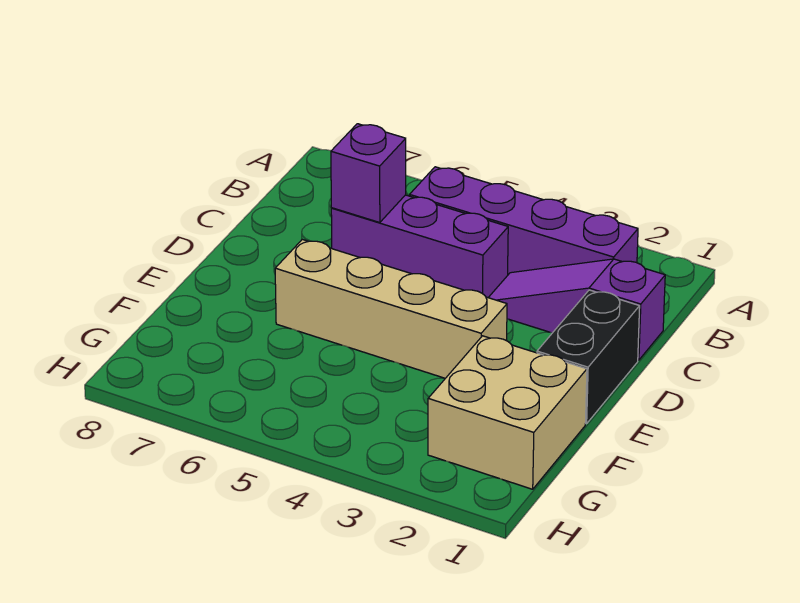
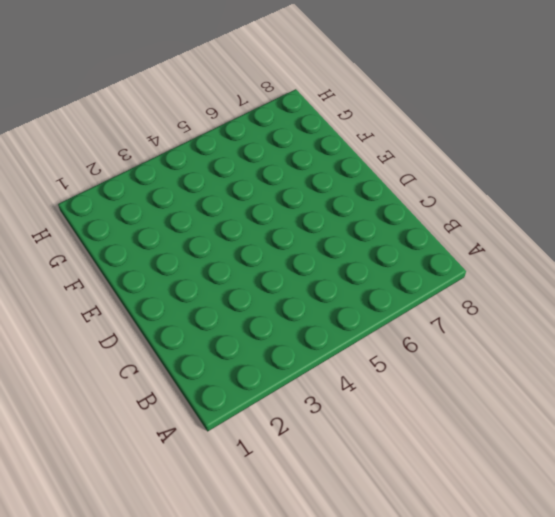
none -> purple 1x4 brick [410,167,638,275]
none -> purple 1x3 slope [488,259,665,360]

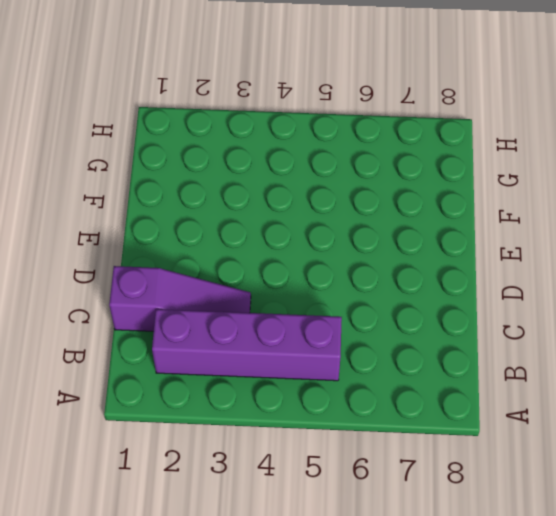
none -> purple 1x3 brick [331,195,508,297]
none -> black 1x2 brick [537,290,640,424]

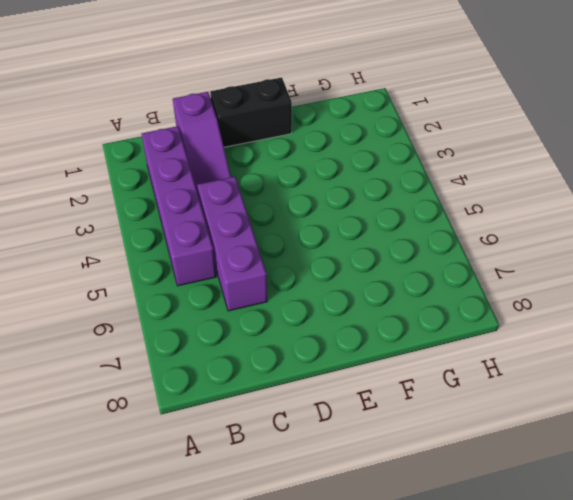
none -> tan 1x4 brick [275,240,507,378]
none -> tan 2x2 brick [428,336,587,489]

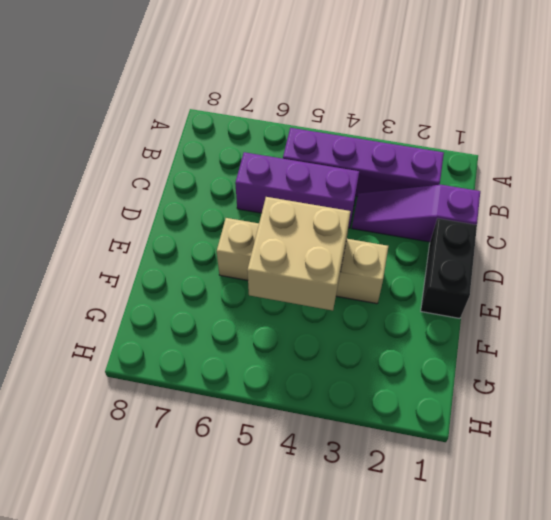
tan 2x2 brick [247,197,351,311] -> tan 2x2 brick moved to [428,336,587,489]
none -> purple 1x1 brick [331,124,406,223]

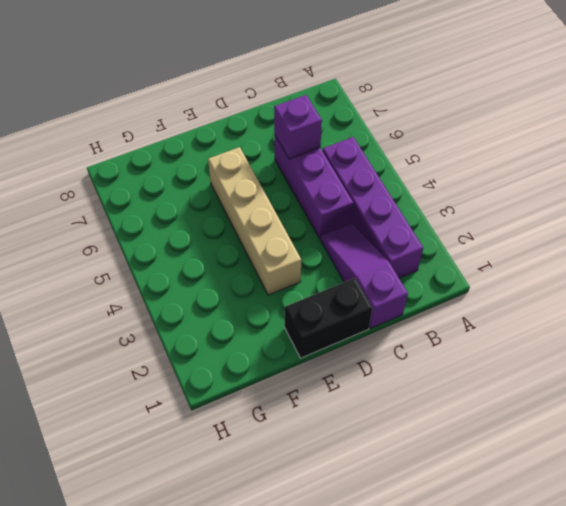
none -> tan 2x2 brick [428,336,587,489]

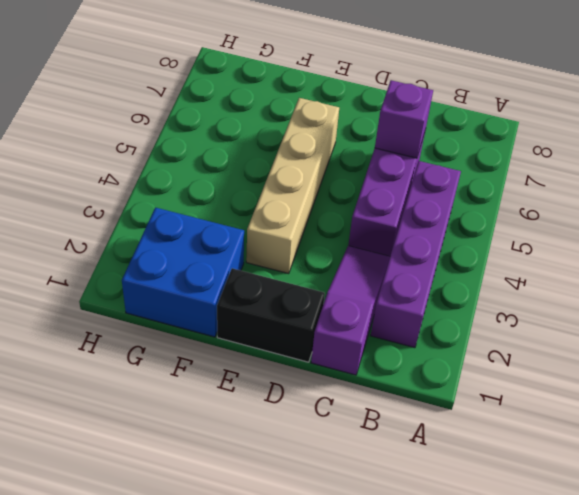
blue 2x2 brick [122,208,244,337] -> tan 2x2 brick [428,336,587,489]

